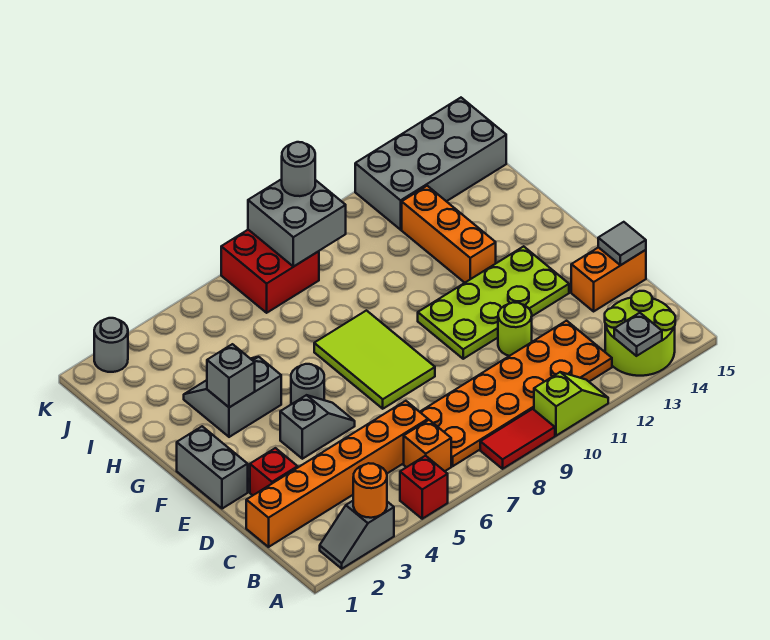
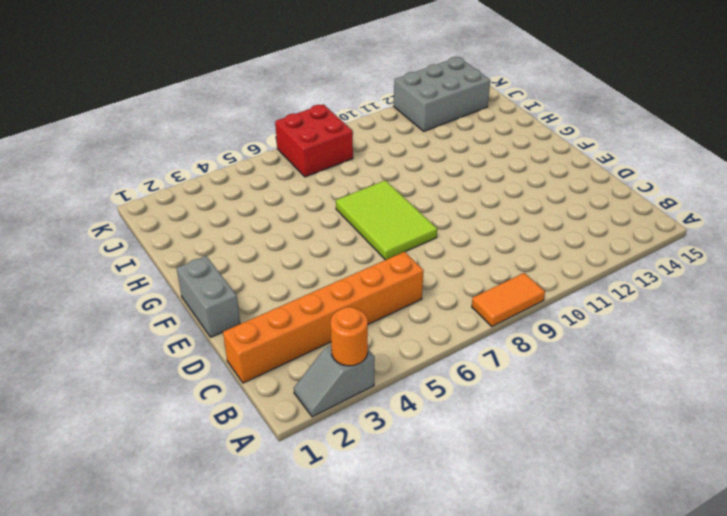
orange 1x2 tile [472,273,545,326] -> red 1x2 tile [480,409,555,469]
grey 2x3 brick [394,57,490,131] -> grey 2x4 brick [355,98,506,230]
none -> red 1x1 brick [400,456,448,519]
none -> lime 1x2 slope [534,372,608,436]
none -> lime 2x2 round brick [605,291,675,376]

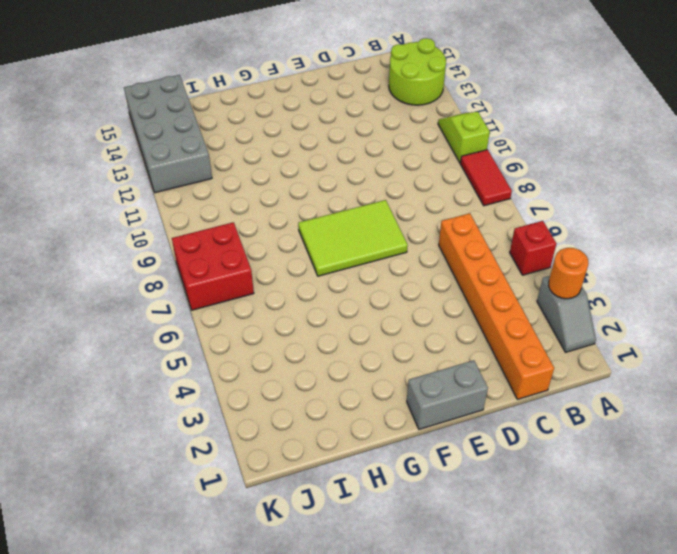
none -> orange 1x1 brick [404,420,451,471]
none -> orange 2x6 plate [420,321,612,466]
none -> red 1x1 brick [250,448,298,495]

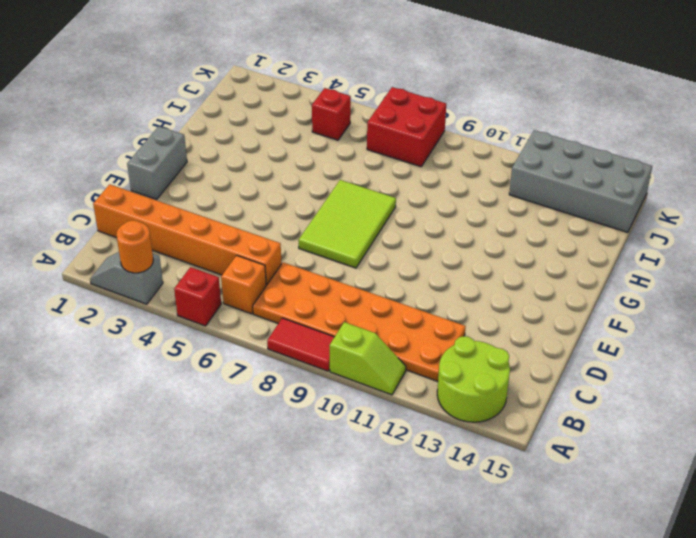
red 1x1 brick [312,88,351,140] -> red 1x1 brick moved to [250,448,298,495]
none -> lime 1x1 round brick [498,302,532,356]
none -> orange 1x2 brick [571,247,646,311]
none -> grey 1x2 slope [280,395,355,459]

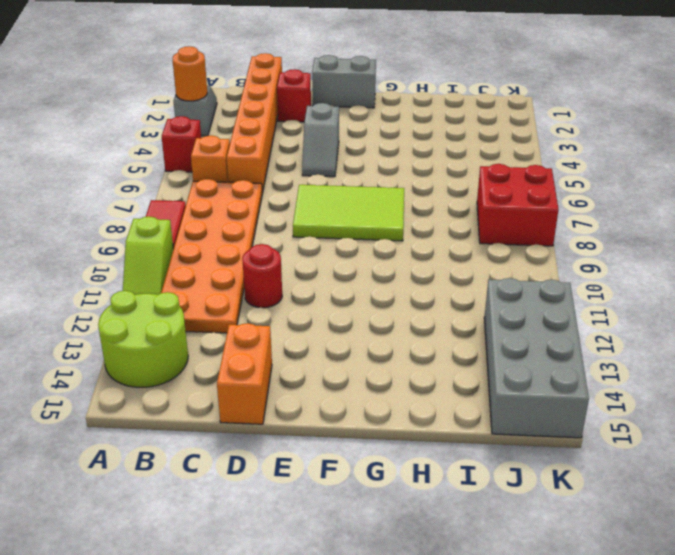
red 1x1 round brick [242,244,282,308] -> lime 1x1 round brick [498,302,532,356]
none -> lime 2x4 plate [418,246,569,359]
none -> grey 1x1 round brick [291,364,324,404]
none -> grey 2x2 slope [184,357,281,437]

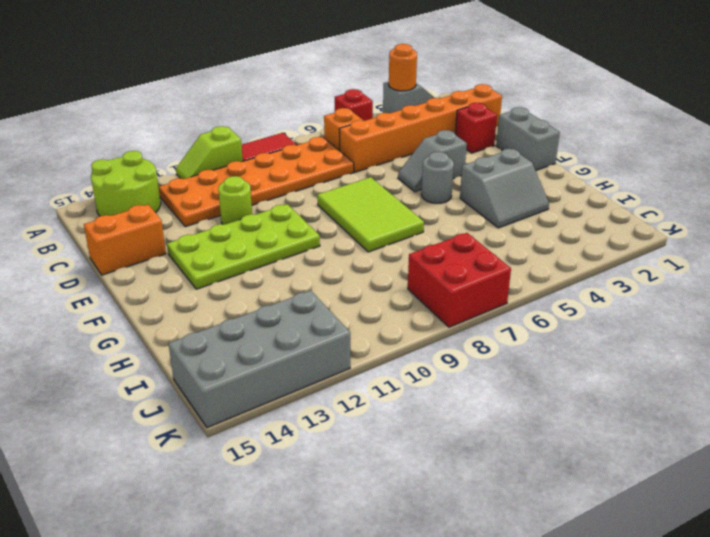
none -> orange 1x3 brick [402,186,496,283]
none -> grey 1x1 round brick [94,318,128,372]
none -> grey 1x1 plate [614,313,662,356]

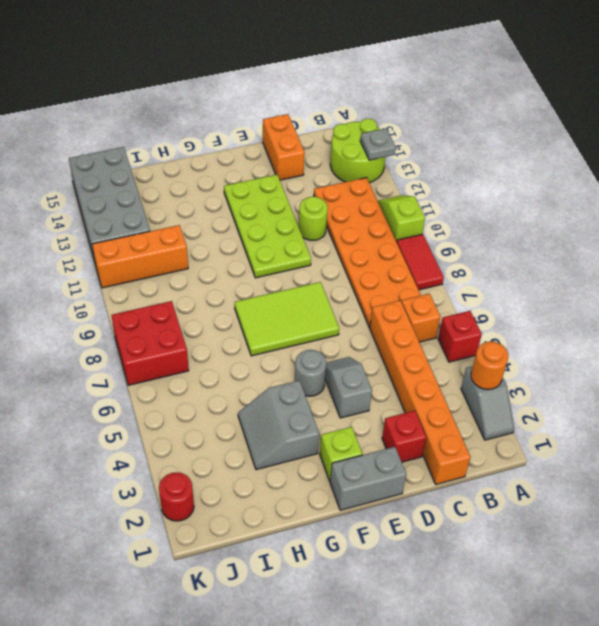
lime 1x1 brick [320,427,362,481] -> none
orange 1x3 brick [92,225,188,288] -> orange 1x3 brick moved to [402,186,496,283]
red 1x1 round brick [159,472,194,521] -> grey 1x1 round brick [94,318,128,372]
none -> grey 1x1 tile [598,222,646,265]
none -> grey 1x1 brick [207,344,255,407]
none -> grey 2x2 brick [248,179,346,267]

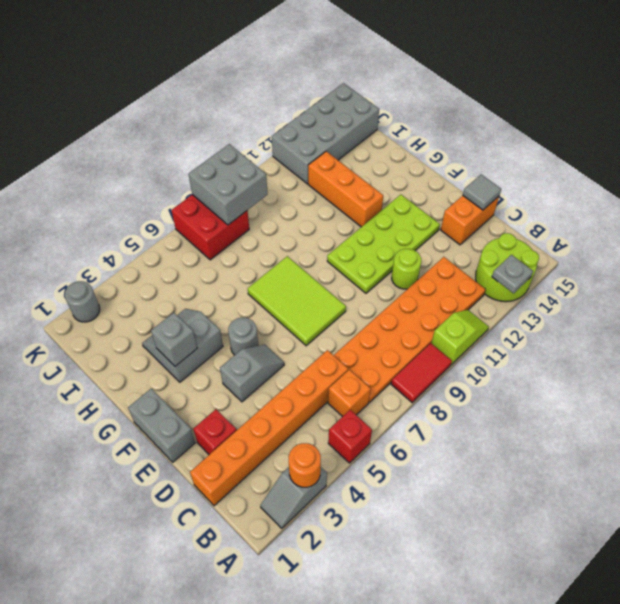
none -> grey 1x1 round brick [282,142,315,196]

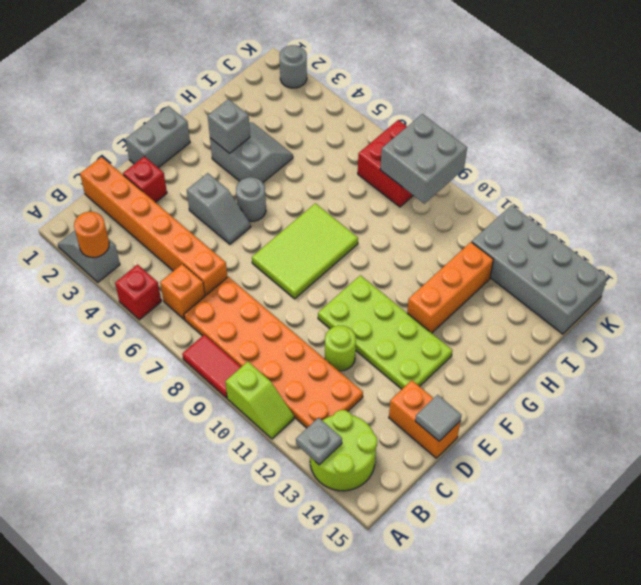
none -> grey 1x1 round brick [282,142,315,196]

